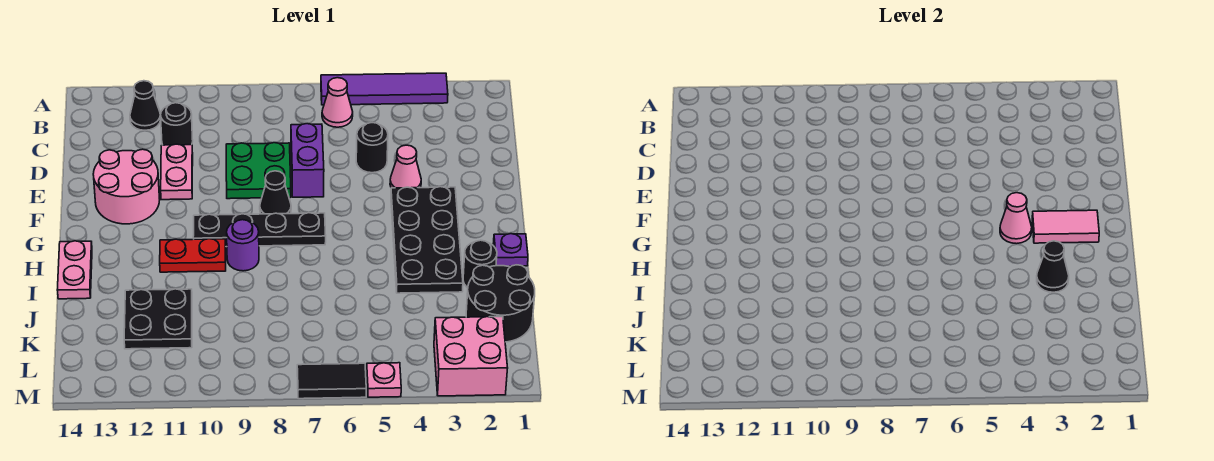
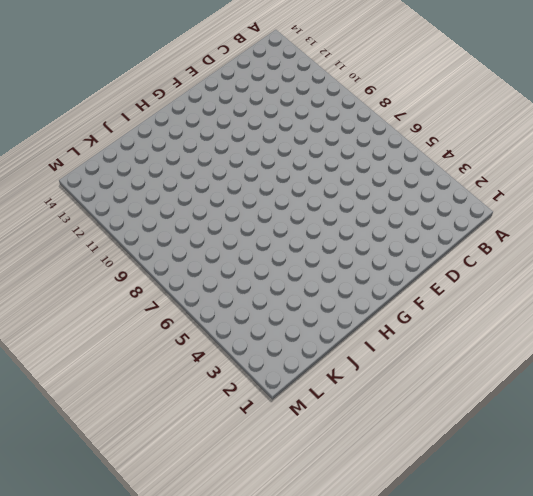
none -> purple 1x4 tile [321,73,448,105]
none -> pink 1x1 cone [322,78,353,127]
none -> black 1x1 cone [130,81,161,130]

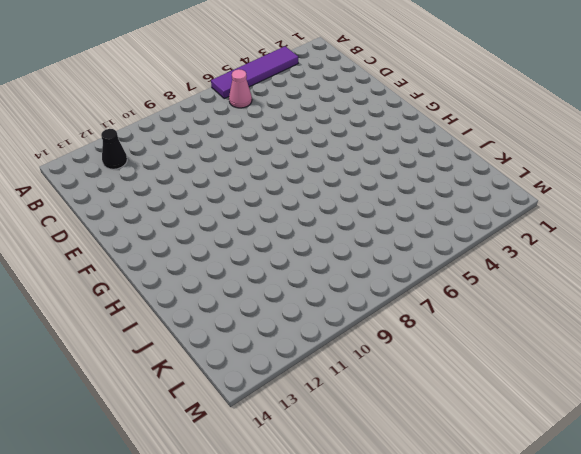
none -> black 1x1 round brick [161,103,193,145]
none -> black 1x1 round brick [356,122,388,173]
none -> purple 1x2 brick [291,124,324,197]

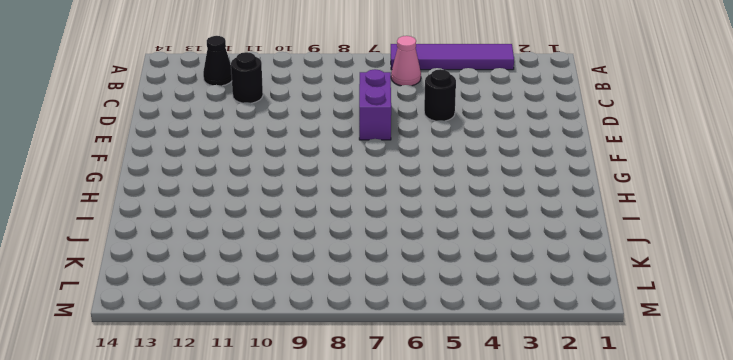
none -> green 2x2 plate [226,143,291,199]
none -> pink 1x2 plate [161,144,193,200]
none -> pink 1x1 cone [390,145,421,188]

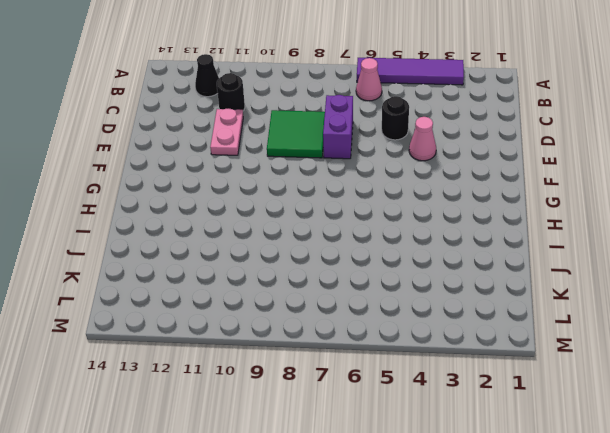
green 2x2 tile [267,110,325,158] -> green 2x2 plate [226,143,291,199]
none -> pink 2x2 round brick [93,149,160,224]
none -> black 2x4 plate [391,187,463,293]
none -> black 1x1 cone [260,171,291,214]

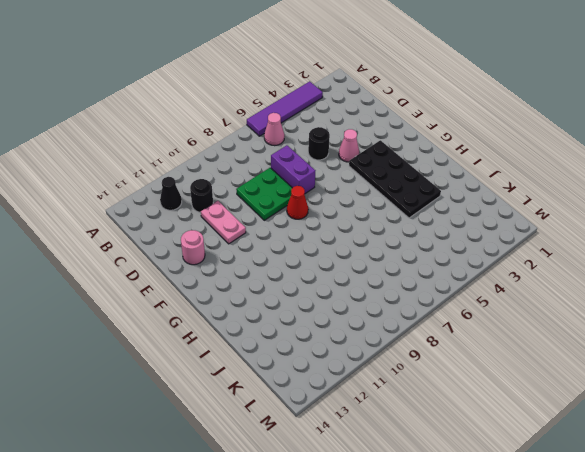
pink 1x1 round brick [181,230,205,265] -> pink 2x2 round brick [93,149,160,224]
red 1x1 cone [287,186,308,219] -> black 1x1 cone [260,171,291,214]
none -> black 1x4 plate [193,213,326,247]
none -> purple 1x1 plate [493,234,528,266]
none -> purple 1x1 round brick [227,220,259,271]

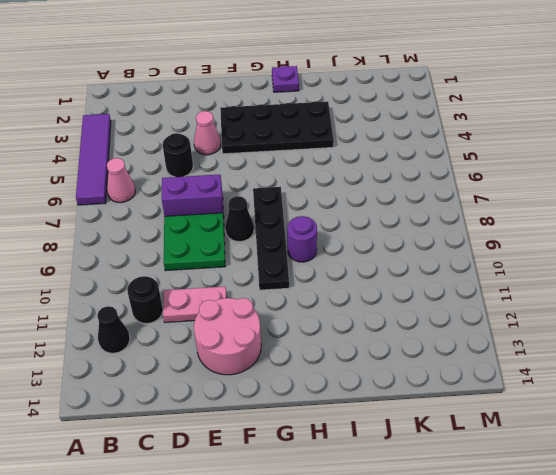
none -> red 1x2 plate [160,239,226,272]
none -> pink 1x2 plate [57,241,92,299]
none -> black 1x1 round brick [463,240,497,288]

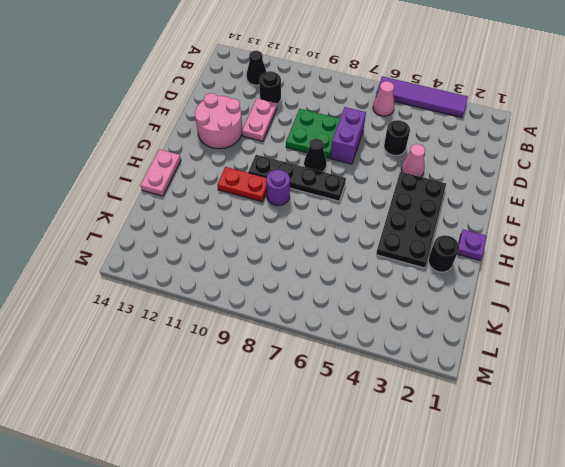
none -> black 2x2 round brick [466,265,535,342]
none -> black 2x2 plate [124,289,192,349]
none -> pink 2x2 brick [434,317,508,396]

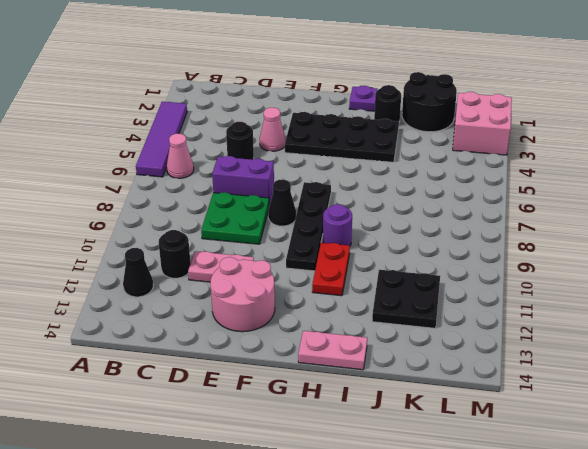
none -> pink 1x1 plate [367,363,401,397]
none -> black 1x2 tile [297,363,366,399]
none -> pink 1x2 tile [1032,210,1099,243]

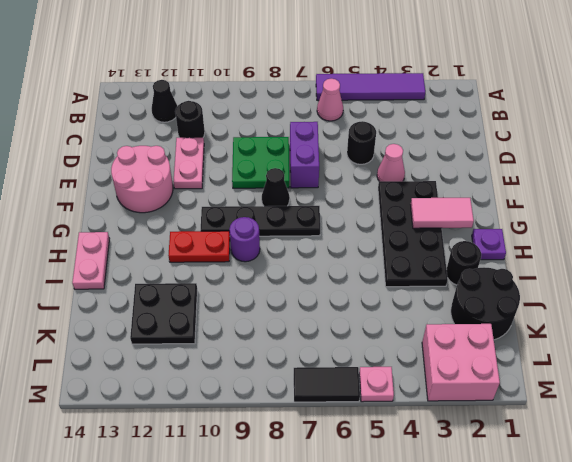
none -> pink 1x1 cone [1000,193,1032,244]
none -> black 1x1 cone [1037,241,1069,292]

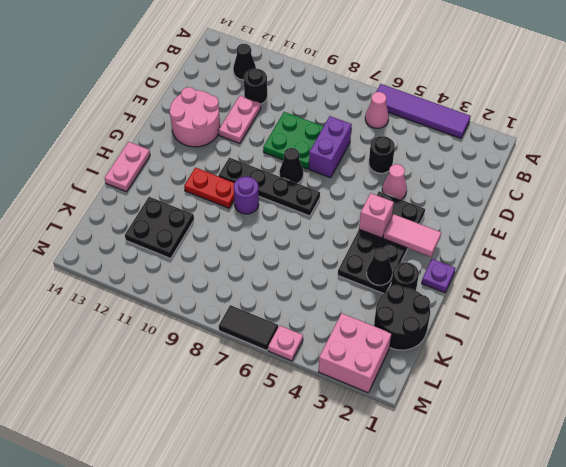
pink 1x1 brick [359,193,394,238] -> pink 1x1 cone [1000,193,1032,244]

